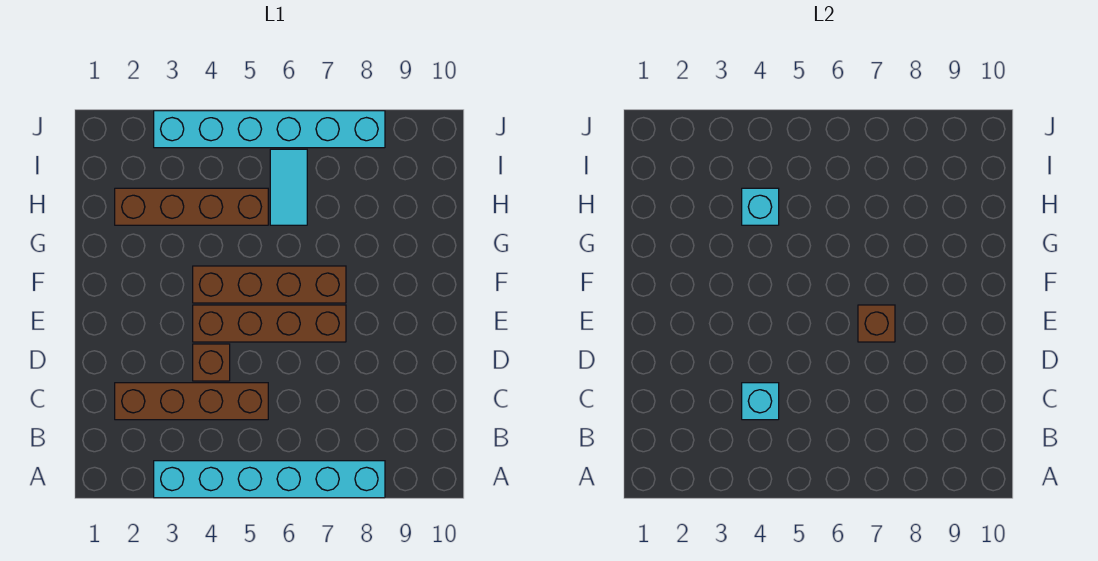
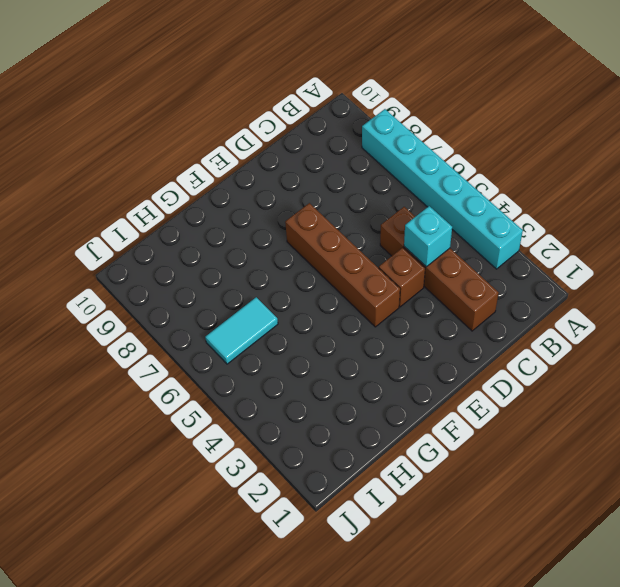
none -> brown 1x4 brick [193,266,346,303]
none -> brown 1x4 brick [115,188,268,225]

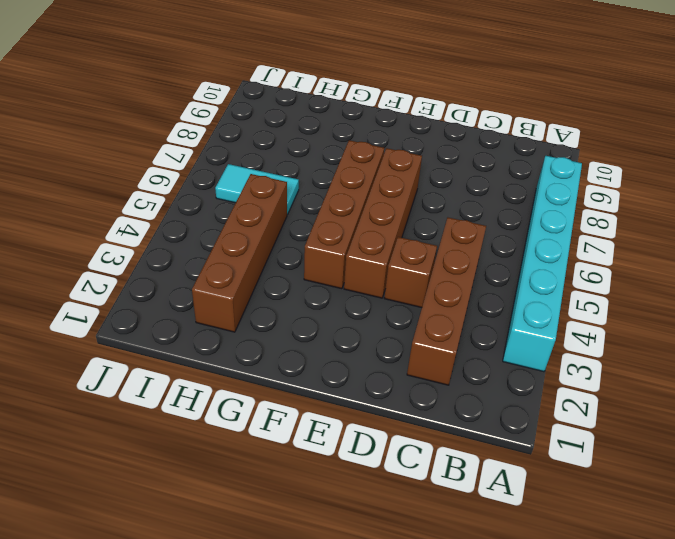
none -> cyan 1x6 brick [154,111,385,148]
none -> cyan 1x1 brick [742,383,779,420]

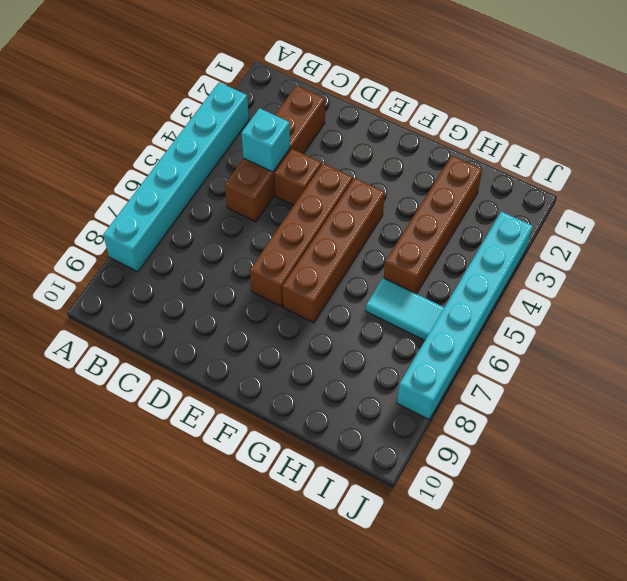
none -> brown 1x1 brick [858,305,895,342]
none -> cyan 1x1 brick [742,188,779,225]

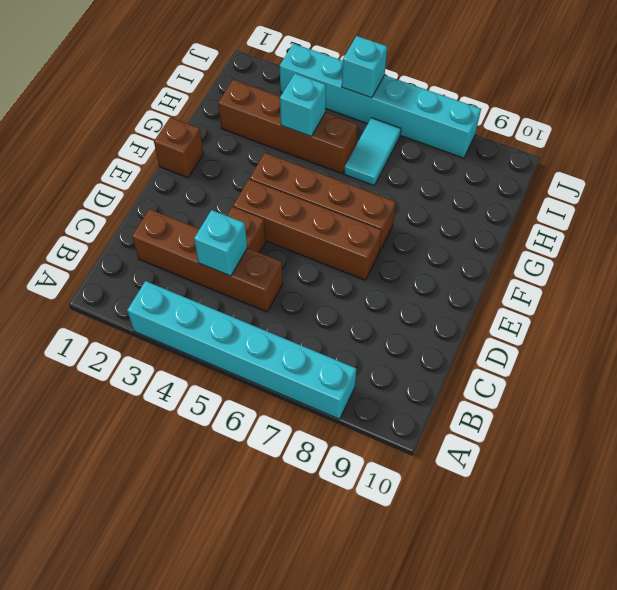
brown 1x1 brick [154,117,204,178] -> brown 1x1 brick moved to [858,305,895,342]
cyan 1x1 brick [342,36,387,98] -> none

